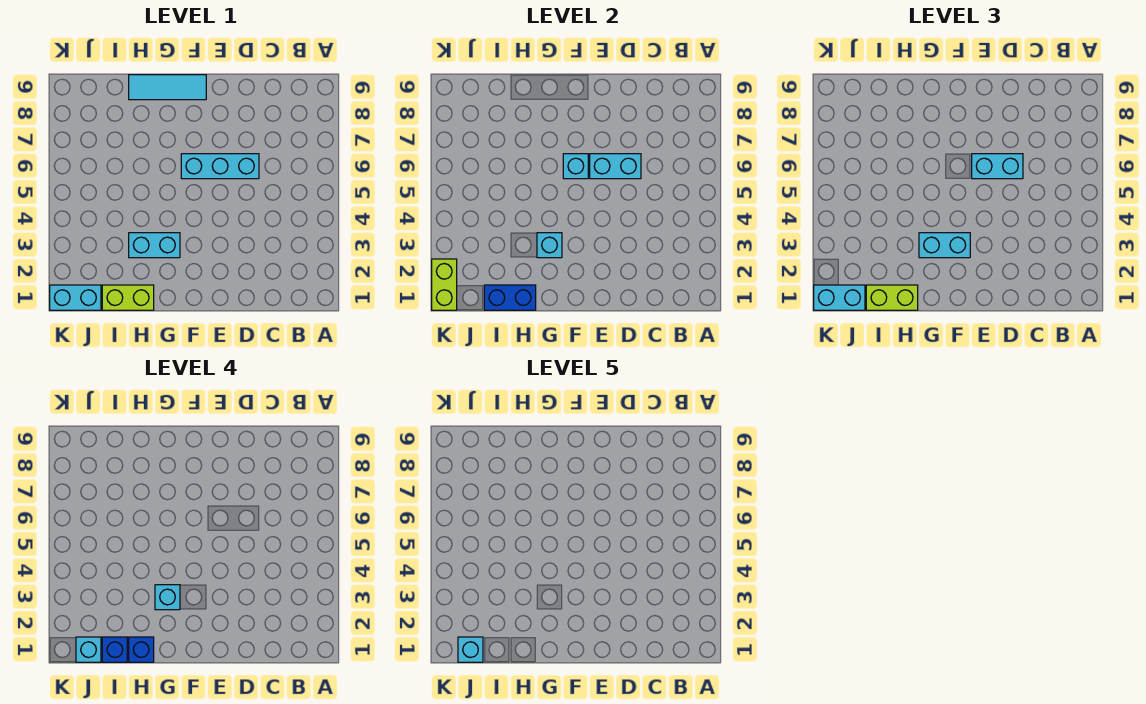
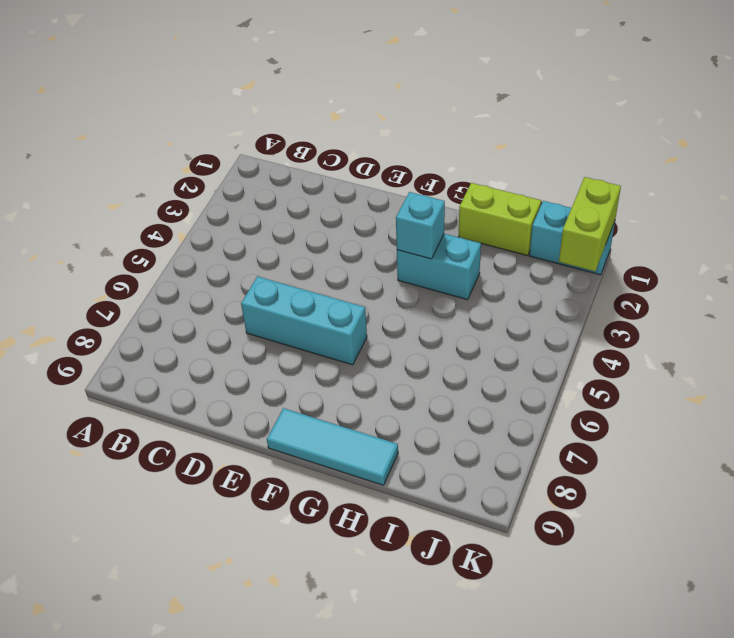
none -> cyan 1x2 brick [590,154,641,179]
none -> cyan 1x1 brick [563,154,588,179]
none -> blue 1x2 brick [484,285,536,310]

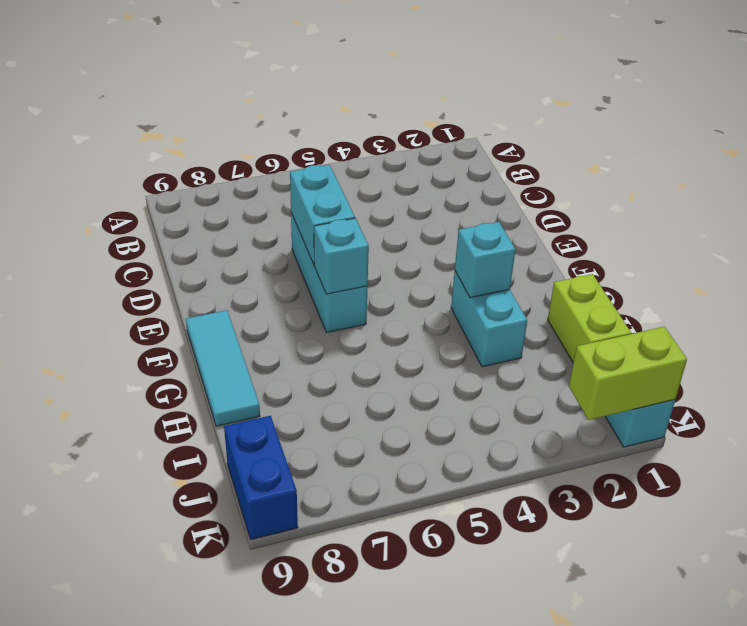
blue 1x2 brick [224,416,298,539] -> blue 1x2 brick moved to [484,285,536,310]
none -> cyan 1x2 brick [972,154,1023,179]
none -> cyan 1x2 brick [919,233,970,258]
none -> lime 1x2 brick [866,285,918,310]

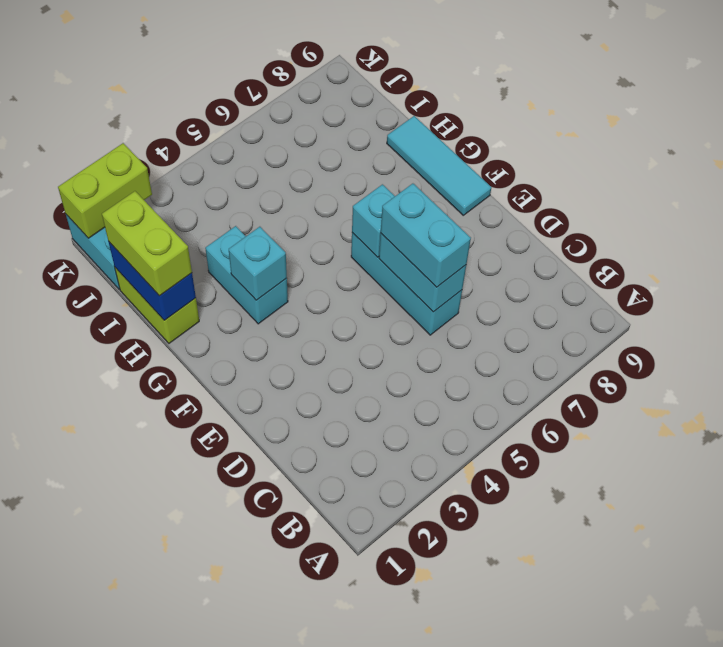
none -> cyan 1x2 brick [919,233,970,258]
none -> cyan 1x2 brick [814,285,865,310]
none -> cyan 1x1 brick [155,585,180,610]

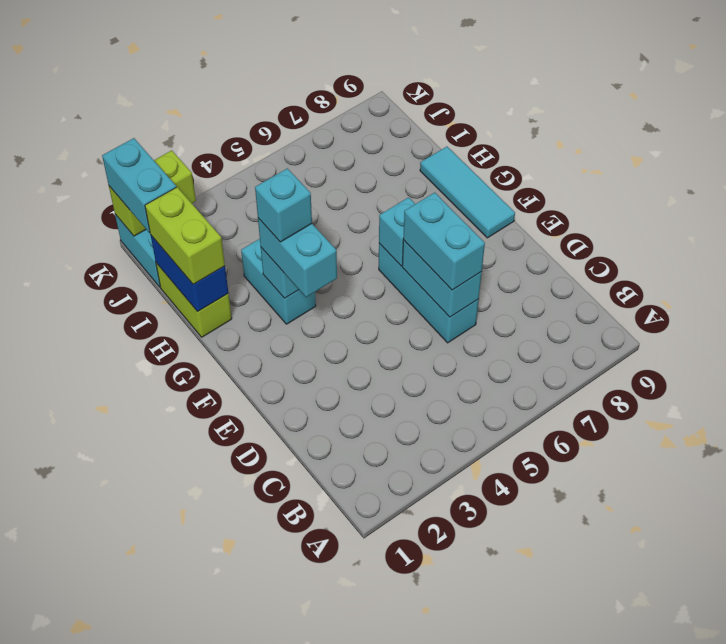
none -> blue 1x1 brick [129,637,154,662]
none -> blue 1x1 brick [102,637,127,662]
none -> cyan 1x1 brick [76,637,101,662]

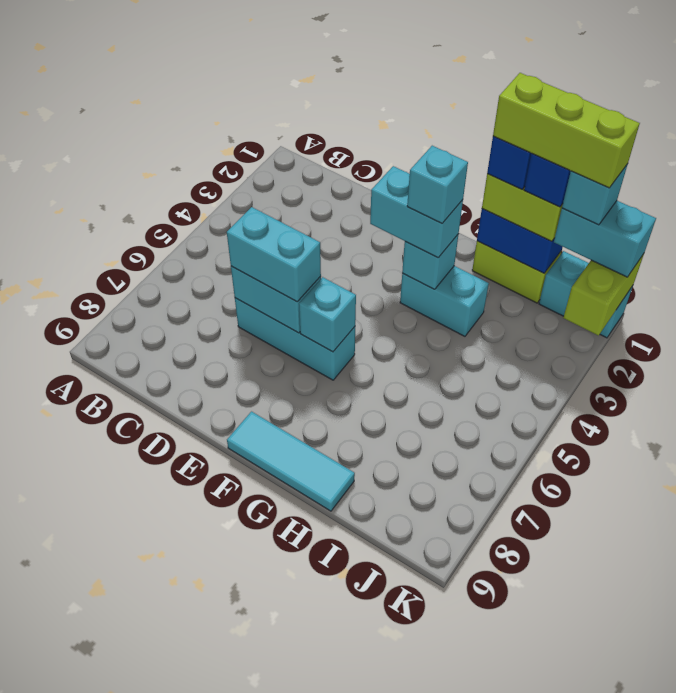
lime 1x3 brick [493,73,640,188] -> cyan 1x1 brick [458,637,483,662]

